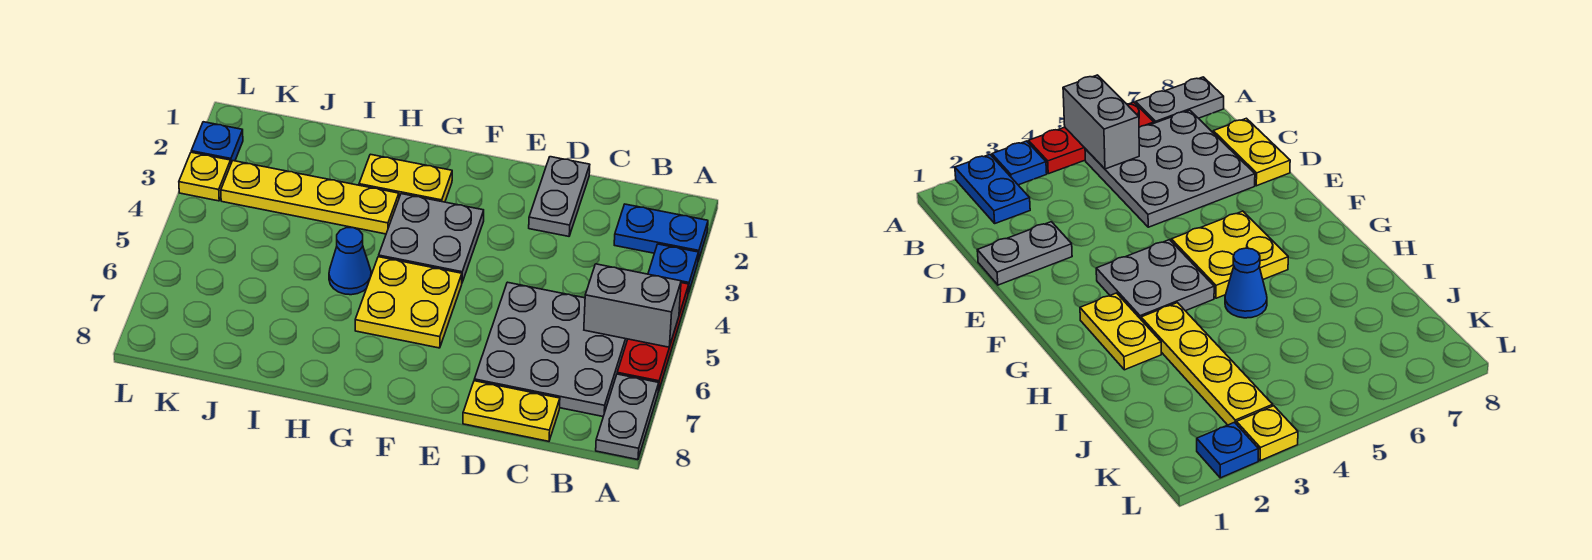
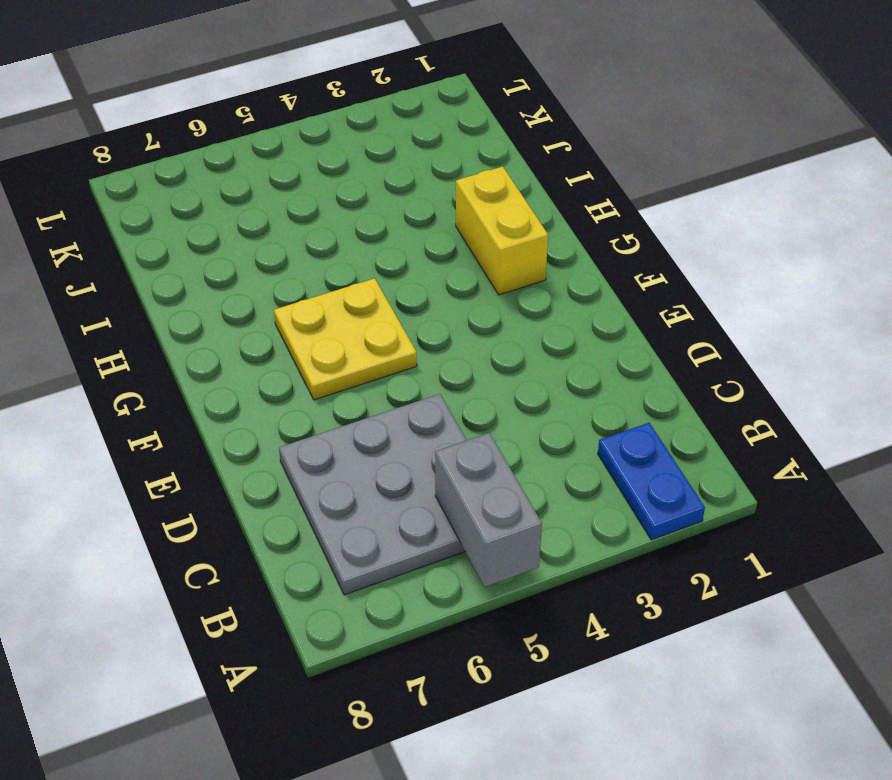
yellow 1x2 brick [456,166,548,295] -> yellow 1x2 plate [359,154,452,202]
none -> blue 1x1 plate [648,244,698,294]
none -> red 1x3 plate [617,283,689,392]
none -> grey 1x2 plate [596,374,659,460]

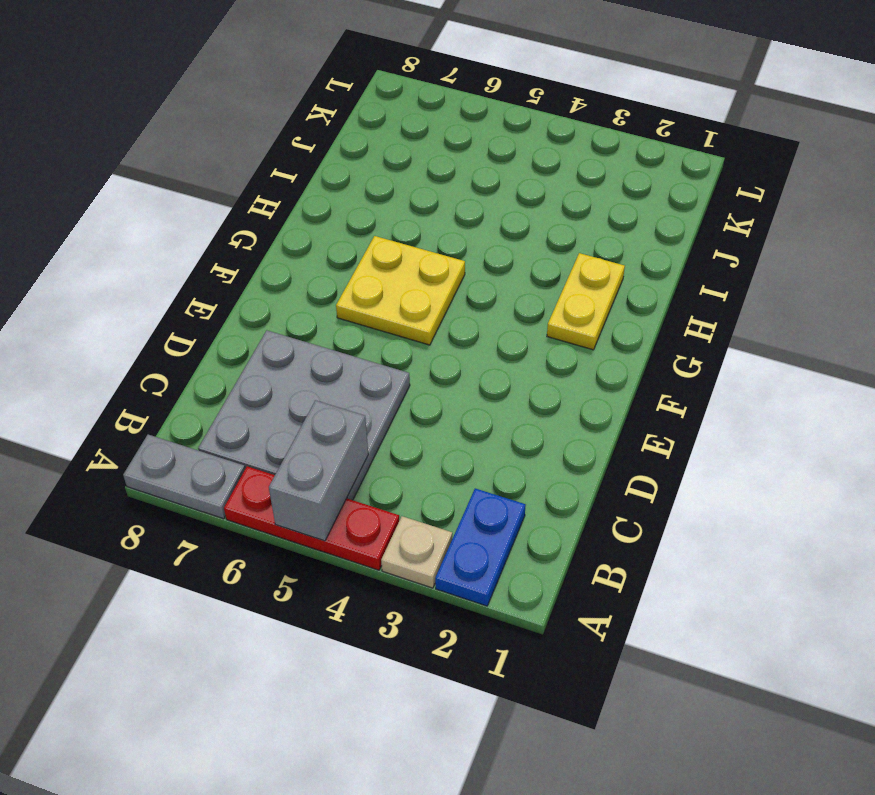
tan 1x1 plate [381,516,452,588] -> blue 1x1 plate [648,244,698,294]
none -> yellow 1x2 plate [463,381,560,441]
none -> grey 1x2 plate [529,157,590,236]
none -> grey 2x2 plate [379,194,484,282]

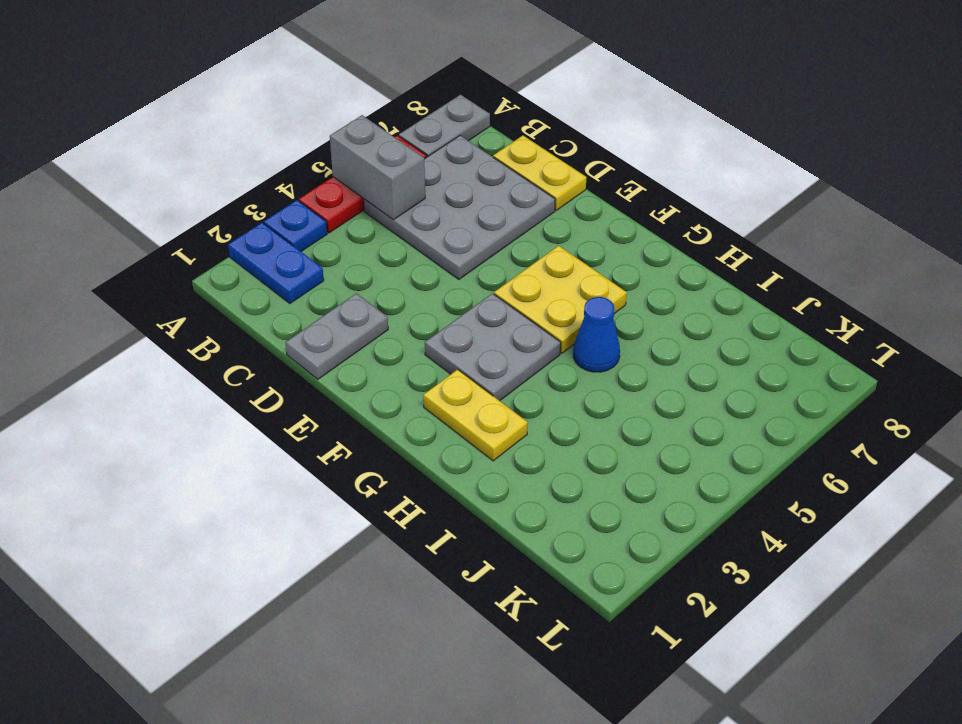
none -> yellow 1x4 plate [221,161,399,234]
none -> blue 1x1 plate [191,122,243,163]
none -> yellow 1x1 plate [179,152,231,201]

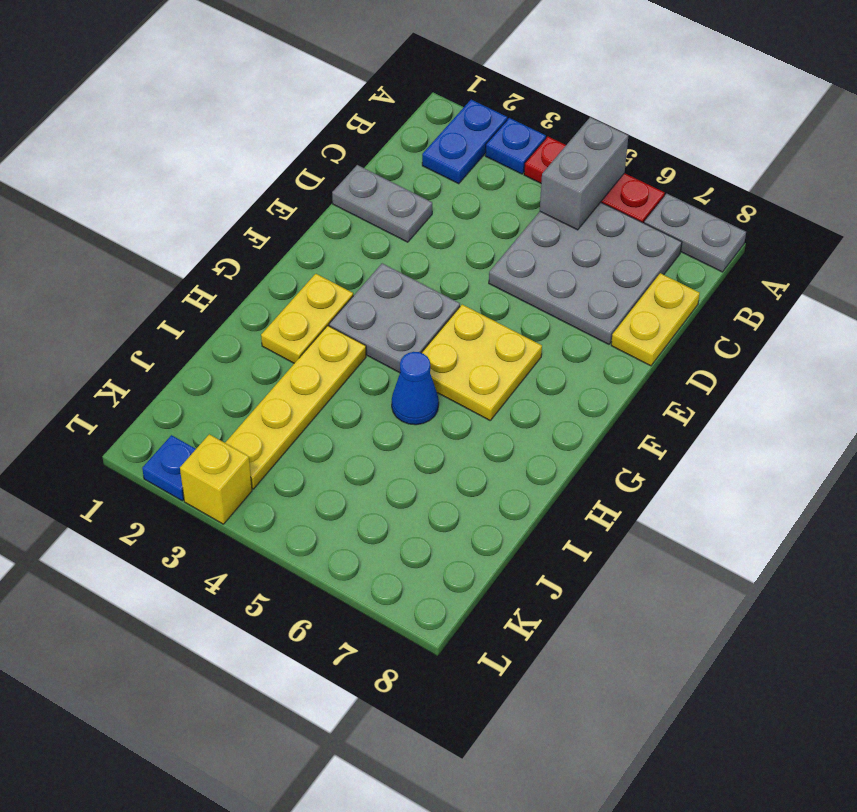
yellow 1x1 brick [180,434,252,524] -> yellow 1x1 plate [179,152,231,201]

